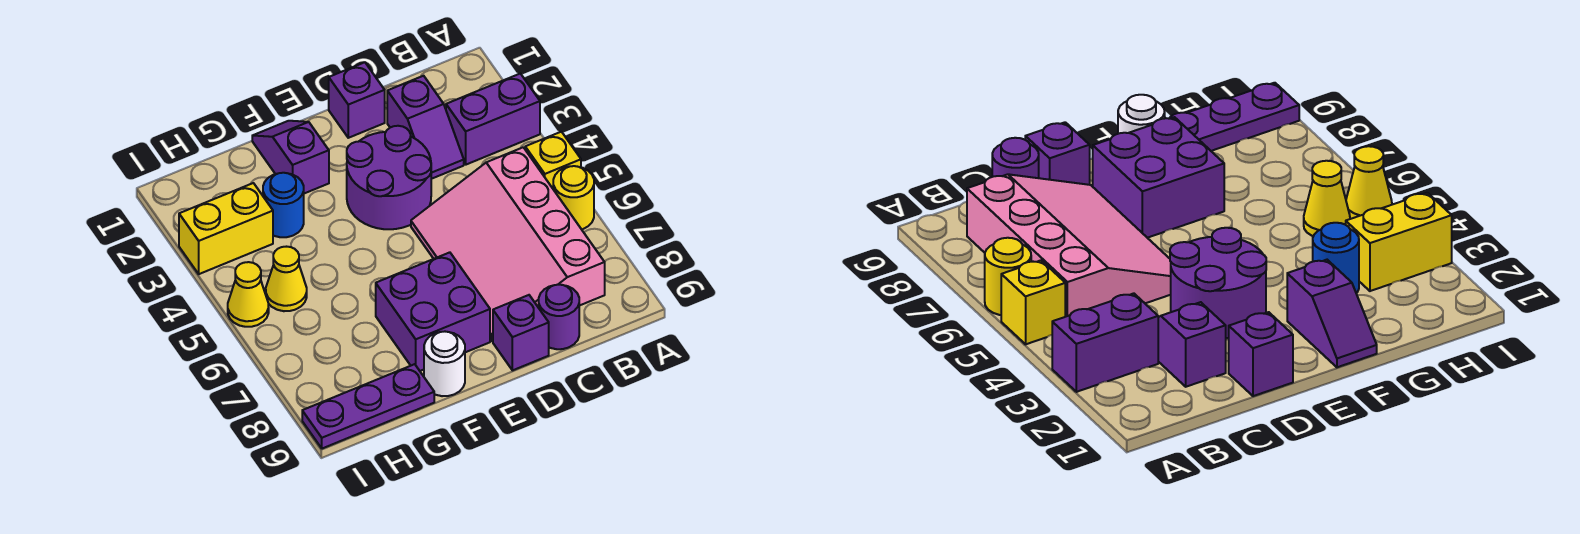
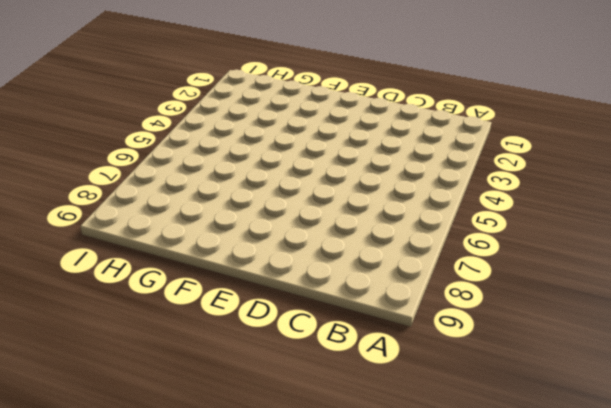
none -> purple 1x2 brick [446,74,540,165]
none -> yellow 1x1 brick [525,132,581,188]
none -> yellow 1x1 round brick [553,166,594,229]

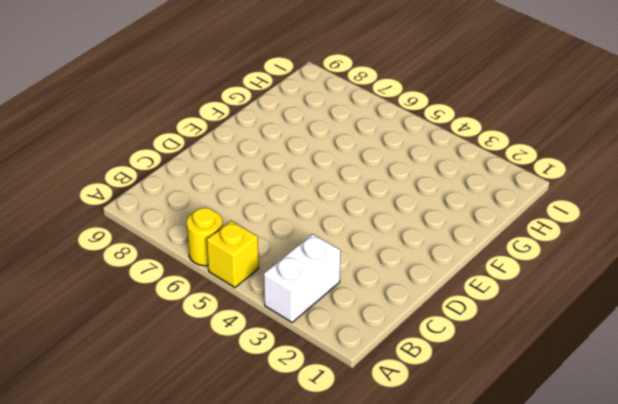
white 1x2 brick [264,234,340,322] -> purple 1x2 brick [446,74,540,165]
none -> pink 3x4 slope [411,147,605,341]
none -> purple 1x2 slope [387,76,464,179]
none -> purple 1x1 round brick [539,285,579,349]

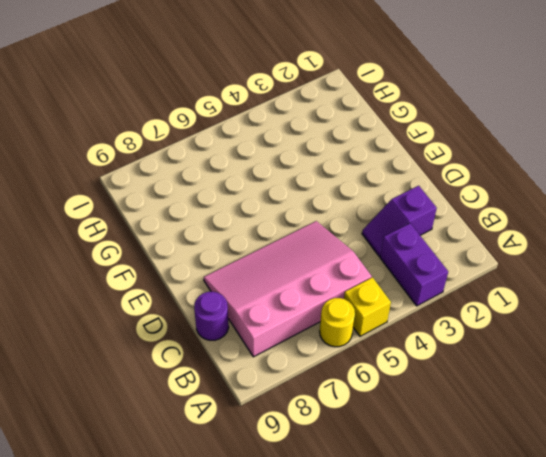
none -> purple 1x1 brick [329,62,385,138]
none -> purple 2x2 round brick [347,126,431,229]
none -> purple 1x1 brick [493,295,549,370]

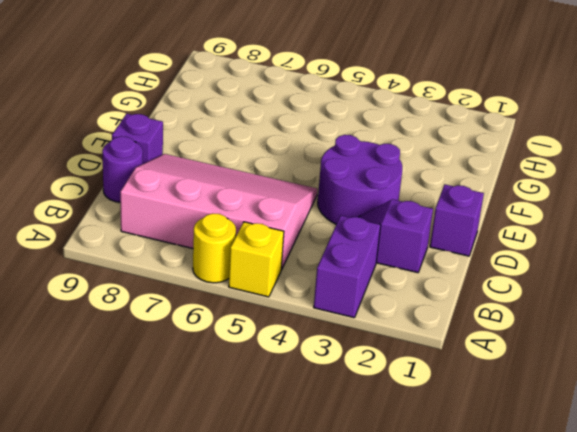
none -> purple 2x2 brick [376,252,490,371]
none -> purple 1x2 slope [252,121,329,194]
none -> white 1x1 round brick [424,332,465,396]

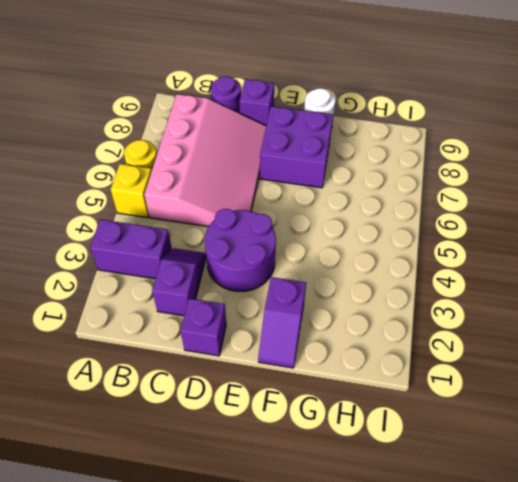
none -> blue 1x1 round brick [263,173,304,237]
none -> purple 1x3 plate [302,364,434,449]
none -> yellow 1x2 brick [179,183,273,274]

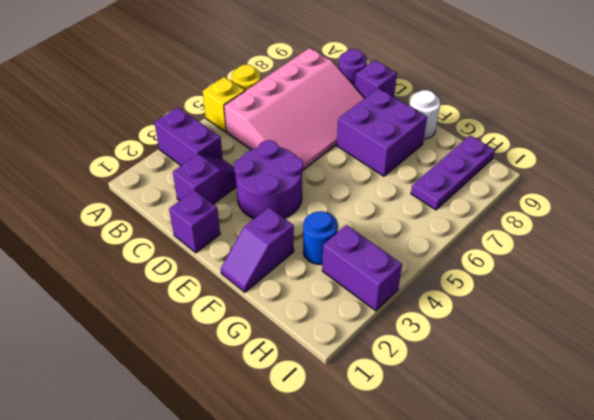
purple 1x2 brick [322,225,402,311] -> yellow 1x2 brick [179,183,273,274]
purple 1x3 plate [411,136,495,210] -> purple 1x3 plate turned to [302,364,434,449]
none -> yellow 1x1 cone [266,247,307,311]
none -> yellow 1x1 cone [228,262,269,327]

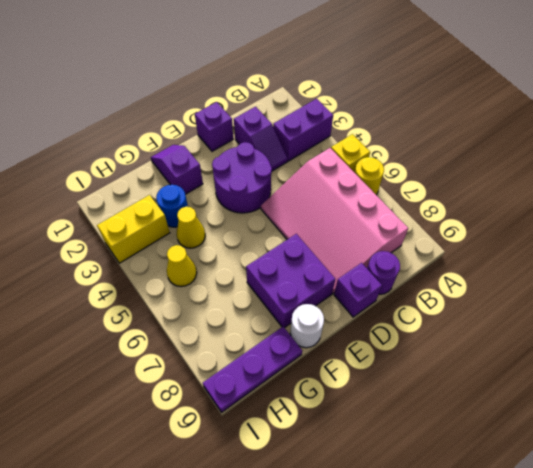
yellow 1x1 cone [177,207,205,248] -> yellow 1x1 cone moved to [228,262,269,327]

